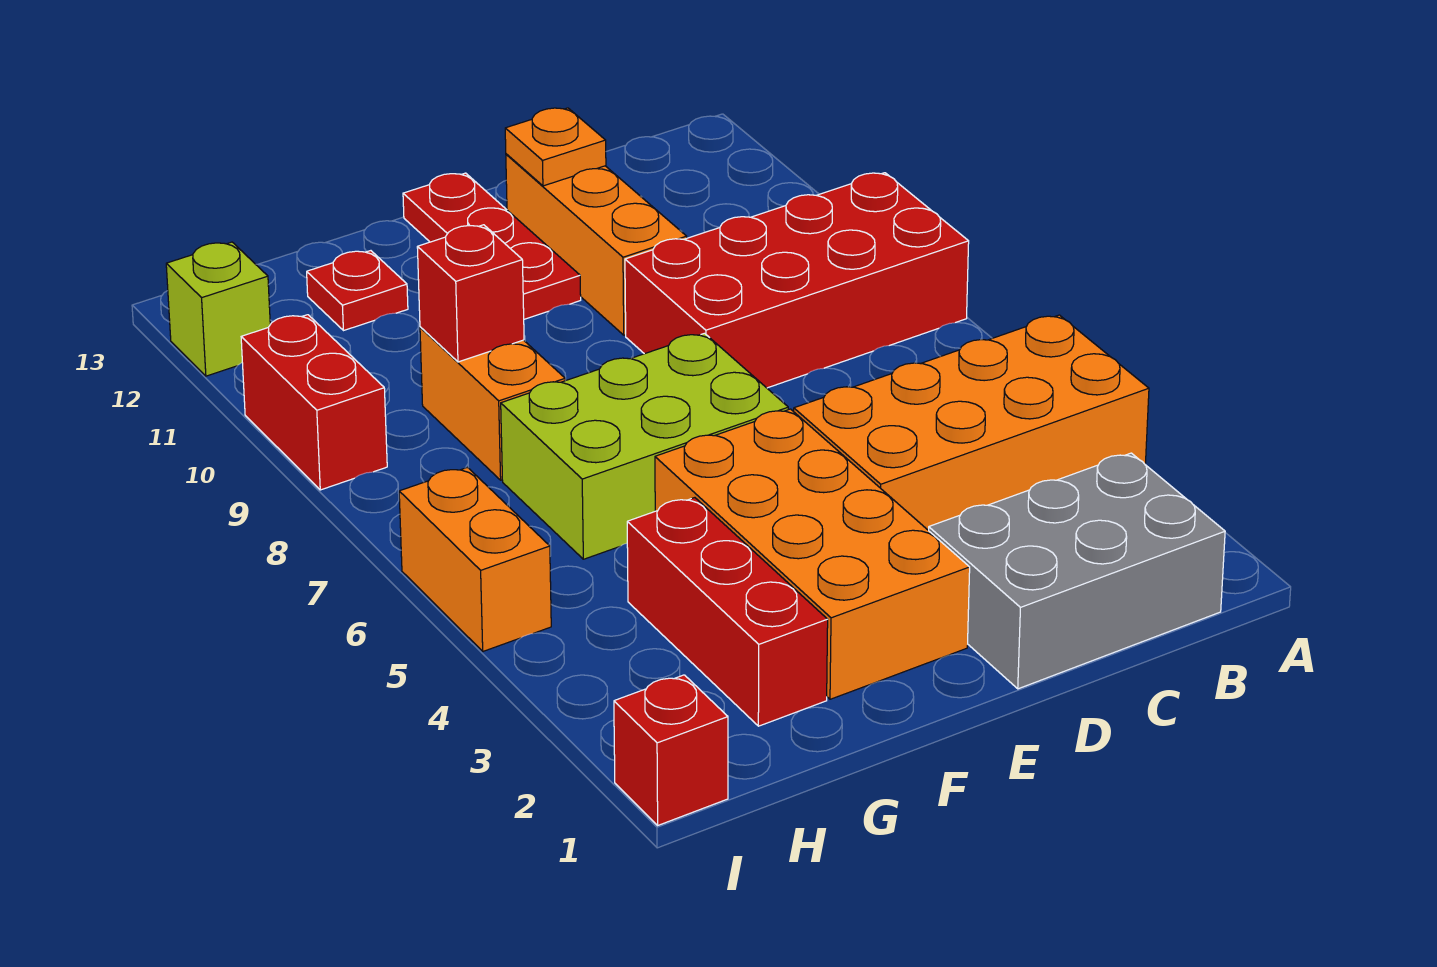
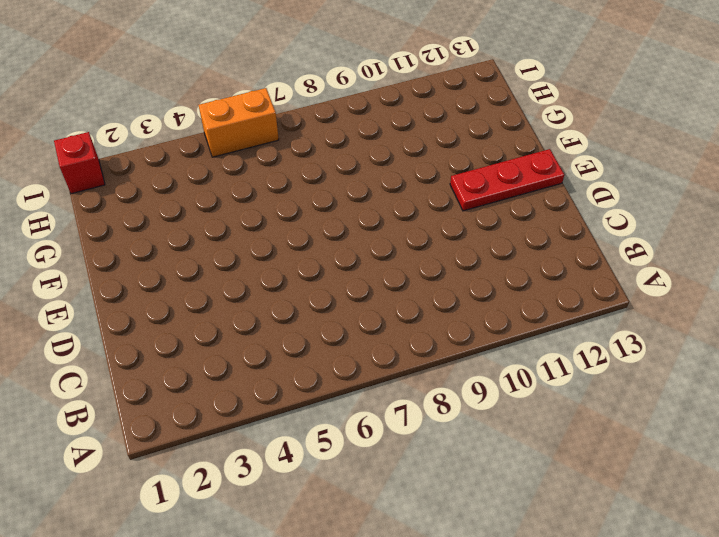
none -> orange 2x4 brick [794,315,1149,531]
none -> red 2x4 brick [625,173,969,388]
none -> grey 2x3 brick [929,453,1225,689]

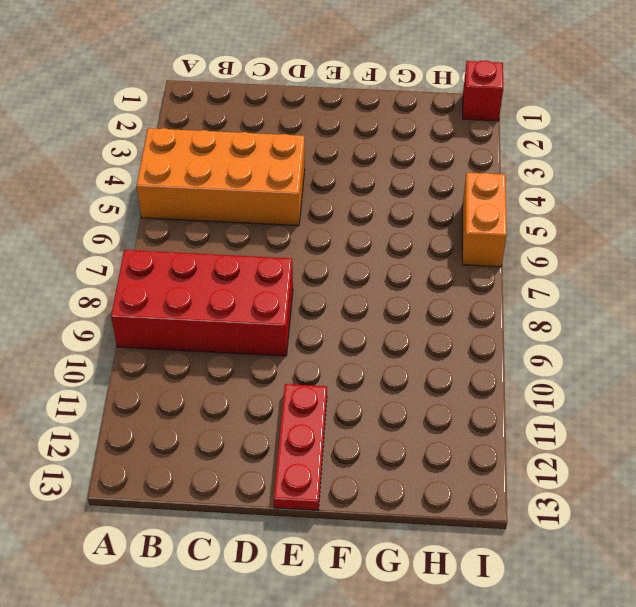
none -> grey 2x3 brick [929,453,1225,689]
none -> orange 1x3 brick [506,154,687,335]
none -> orange 2x4 brick [655,409,970,699]

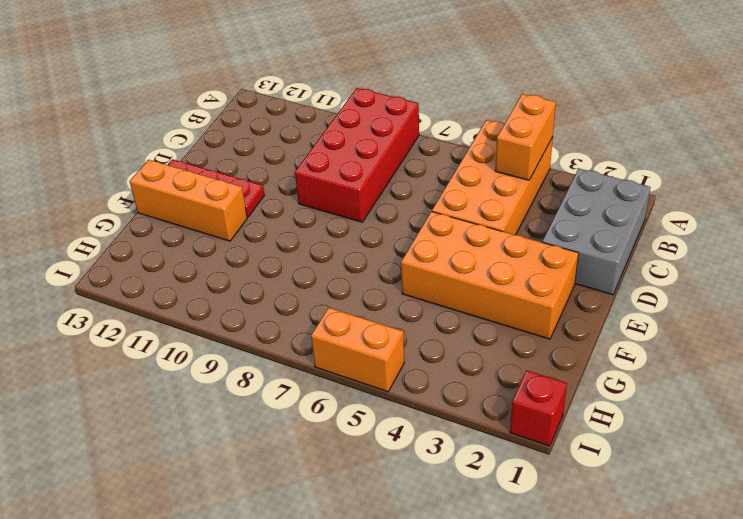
orange 1x2 brick [495,94,556,180] -> orange 1x2 brick turned to [420,327,565,480]
orange 1x3 brick [130,160,247,241] -> orange 1x3 brick moved to [506,154,687,335]
none -> lime 2x3 brick [501,333,788,559]
none -> red 1x3 brick [627,498,828,726]
none -> red 1x1 plate [307,251,408,331]

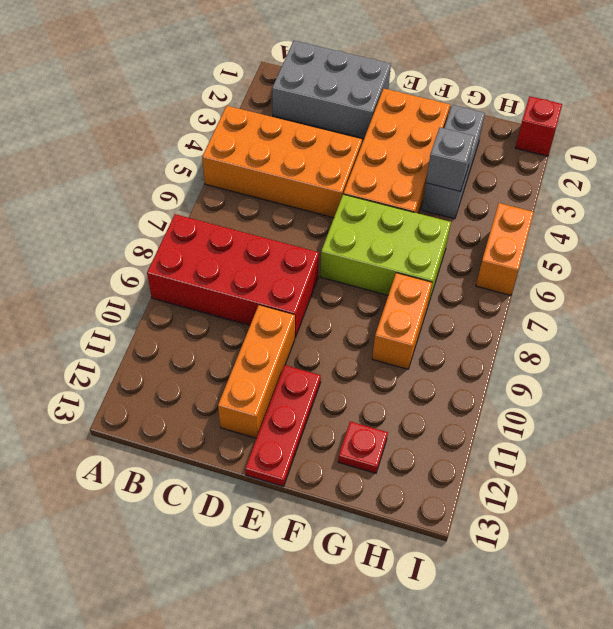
grey 1x3 brick [422,105,485,219] -> red 1x3 brick [627,498,828,726]
grey 1x1 brick [426,128,475,192] -> none
none -> red 1x2 brick [241,315,387,490]
none -> lime 1x1 brick [166,242,270,376]
none -> orange 1x1 plate [505,108,606,186]

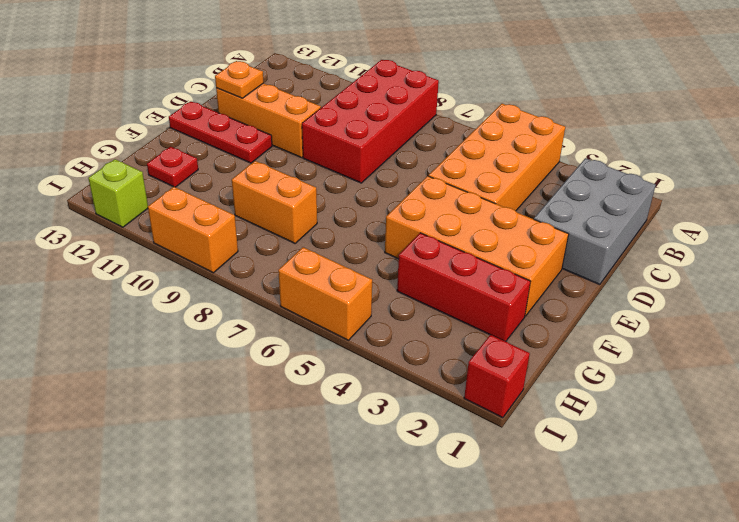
orange 1x2 brick [148,187,238,273] -> red 1x2 brick [241,315,387,490]
none -> lime 2x3 brick [501,333,788,559]
none -> red 1x1 brick [417,225,524,362]

